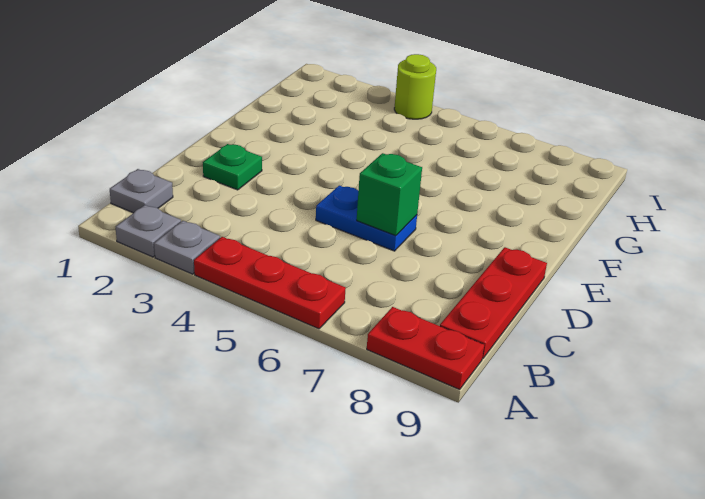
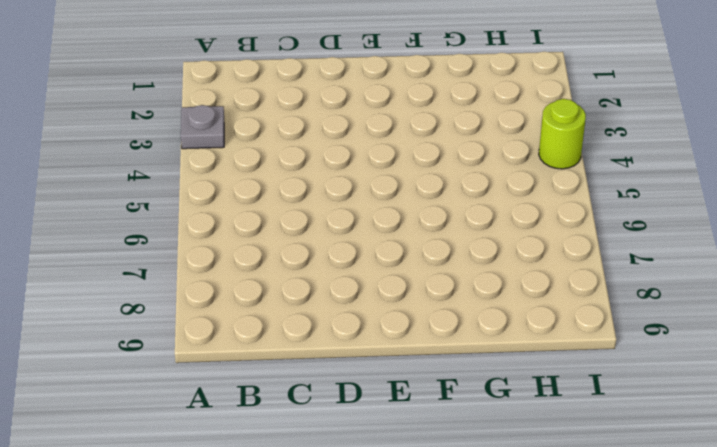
none -> grey 1x1 plate [116,205,181,257]
none -> red 1x3 plate [194,237,346,329]

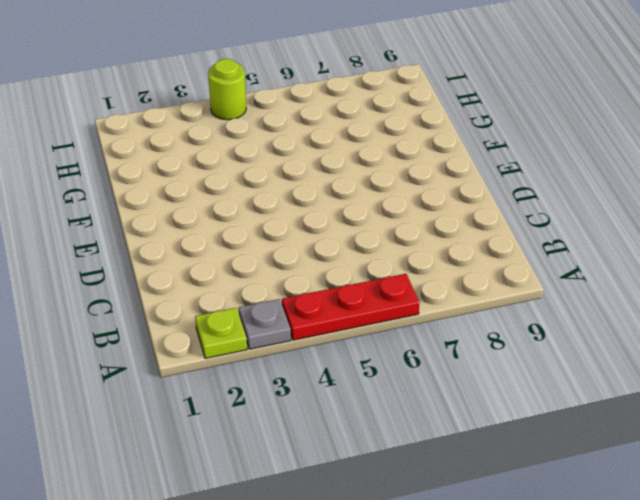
lime 1x1 plate [195,308,247,358] -> grey 1x1 plate [116,205,181,257]
none -> red 1x2 plate [367,307,484,390]
none -> grey 1x1 plate [110,169,173,213]

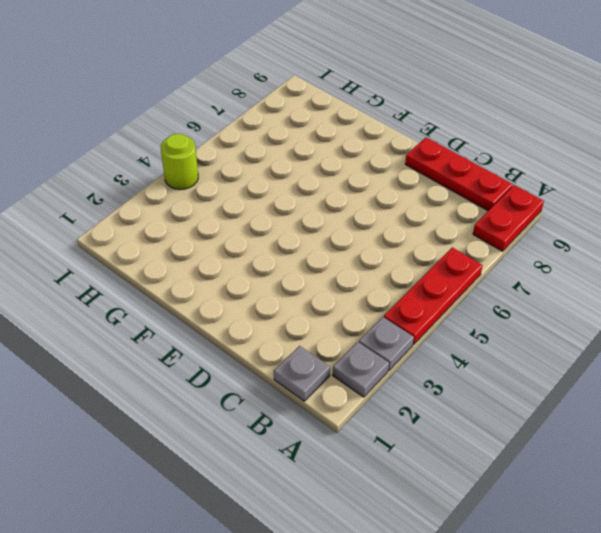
none -> green 1x1 plate [203,144,262,190]
none -> blue 1x2 plate [316,186,417,251]

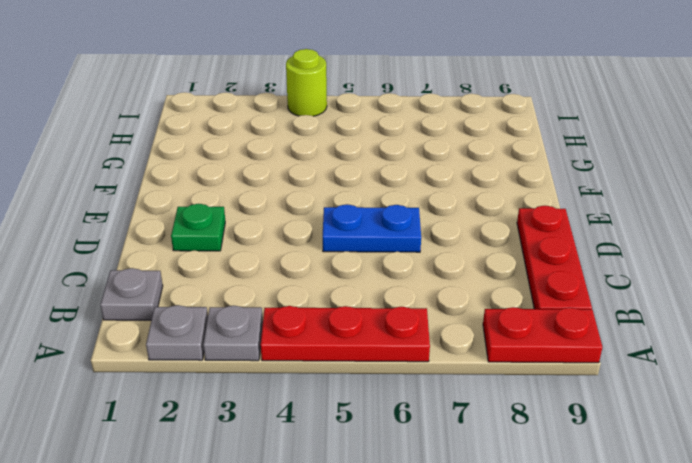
none -> green 1x1 brick [357,153,422,236]

